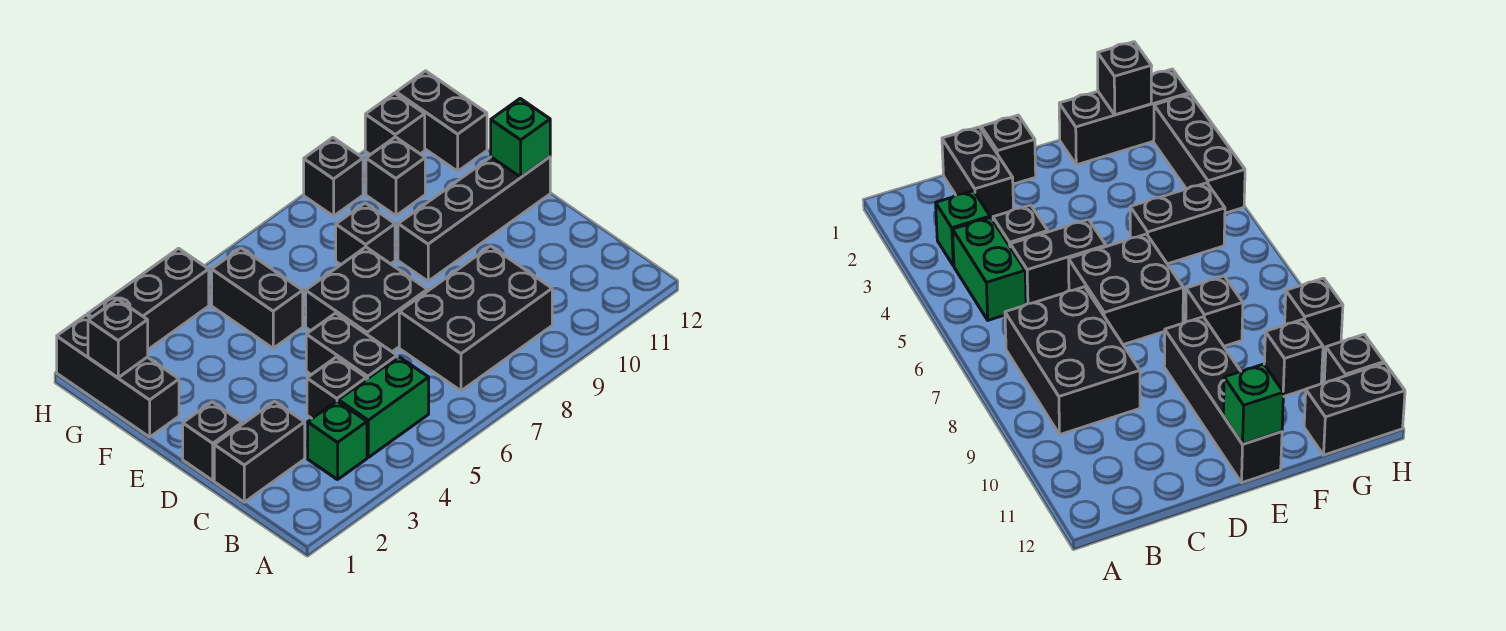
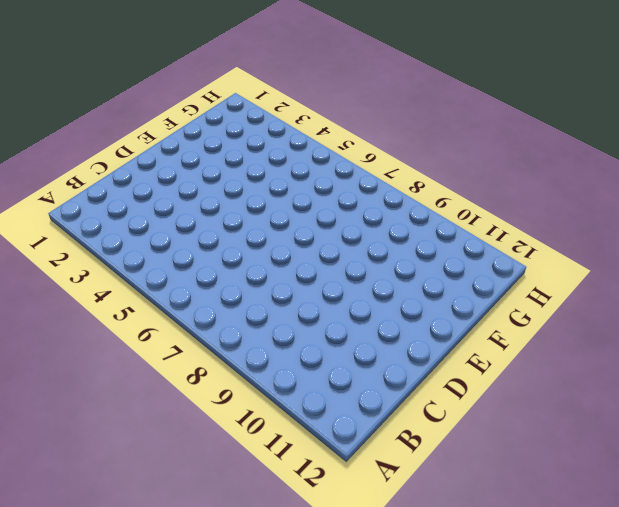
none -> green 1x1 brick [308,401,367,480]
none -> green 1x2 brick [338,357,429,457]
none -> black 2x3 brick [399,246,552,391]

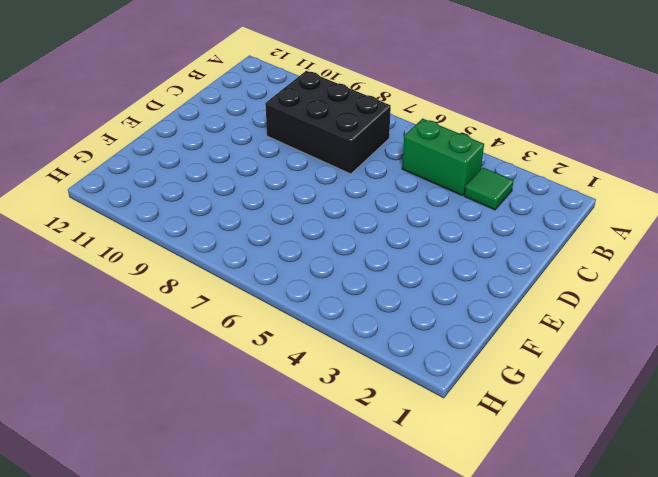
green 1x1 tile [464,168,513,210] -> green 1x1 brick [308,401,367,480]
none -> black 1x2 brick [214,401,305,502]
none -> black 1x1 brick [307,357,366,418]
none -> black 1x2 brick [306,313,397,379]

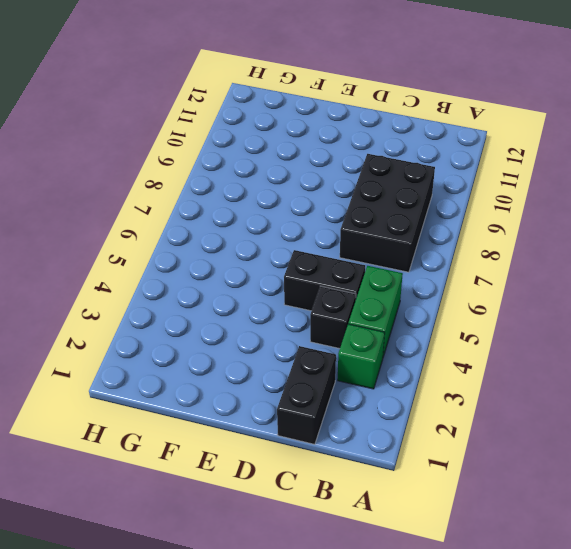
none -> black 1x1 brick [183,402,242,480]
none -> black 2x2 brick [306,247,427,352]
none -> black 1x4 brick [398,157,550,281]

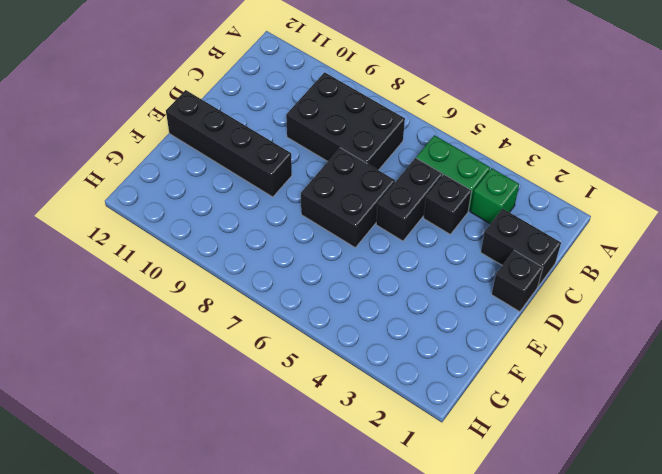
none -> black 1x3 brick [57,315,179,437]
none -> black 1x2 brick [212,248,303,348]
none -> black 1x1 brick [336,203,395,265]

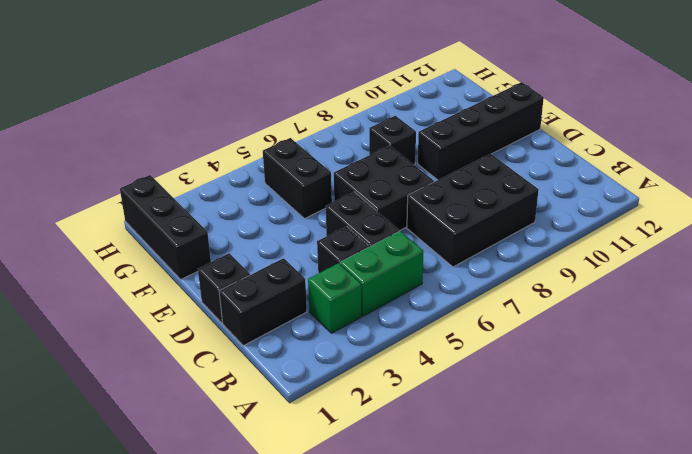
none -> black 1x1 brick [366,137,425,216]
none -> black 1x2 brick [396,71,487,171]
none -> black 1x3 brick [87,248,209,349]

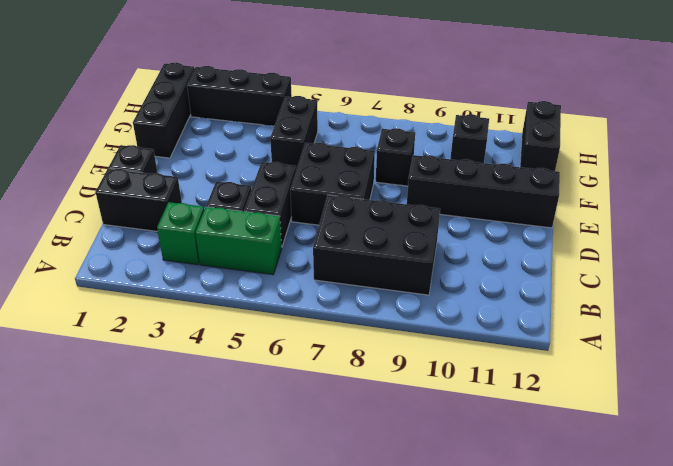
none -> black 1x1 brick [304,138,363,216]
none -> black 1x1 brick [365,93,425,155]
none -> green 1x1 brick [491,99,550,177]

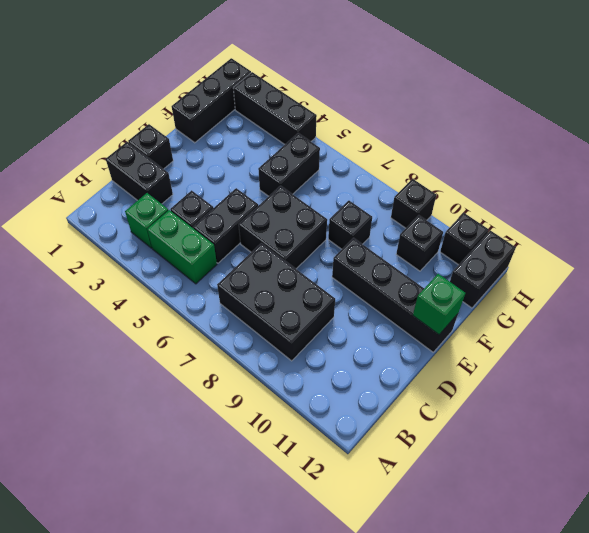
none -> black 1x1 brick [88,299,148,378]

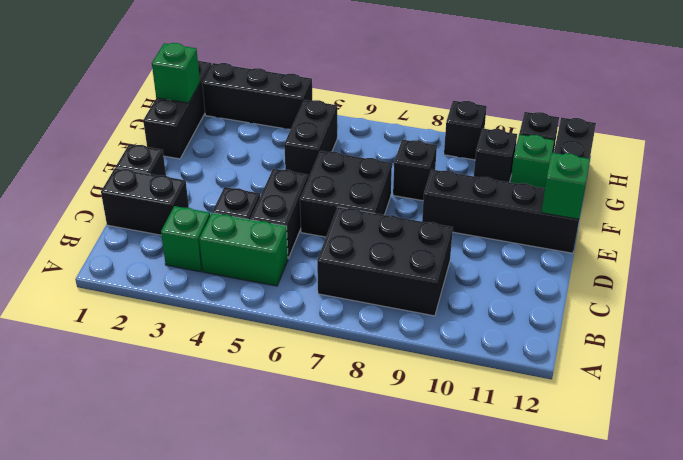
green 1x1 brick [152,43,200,103] -> black 1x1 brick [88,299,148,378]
green 1x1 brick [510,134,554,188] -> none

